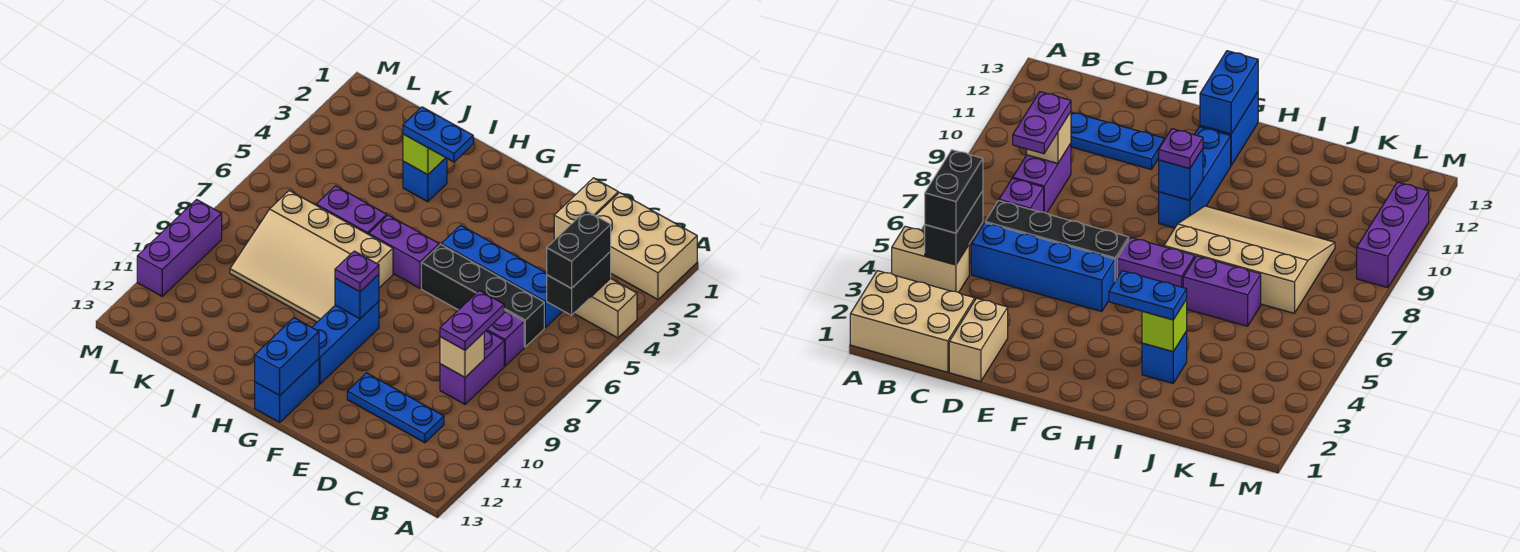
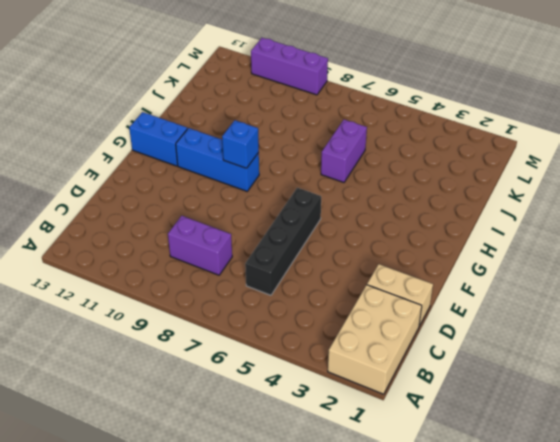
none -> tan 1x2 brick [574,278,637,338]
none -> blue 1x4 brick [442,225,563,328]
none -> purple 1x1 brick [486,310,524,366]

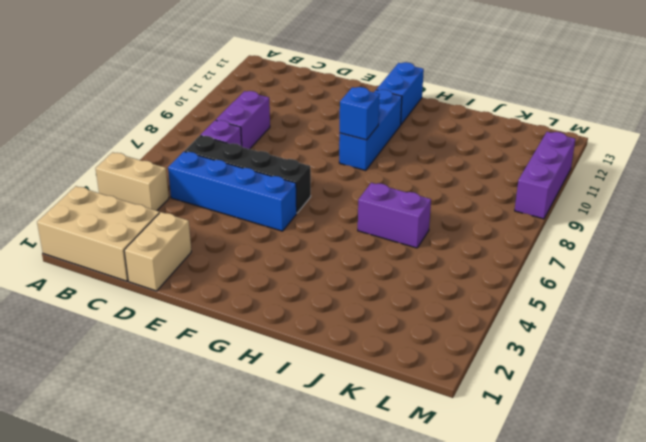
none -> blue 1x3 plate [347,373,444,443]
none -> purple 1x2 brick [369,215,439,288]
none -> tan 3x4 slope [230,190,393,322]

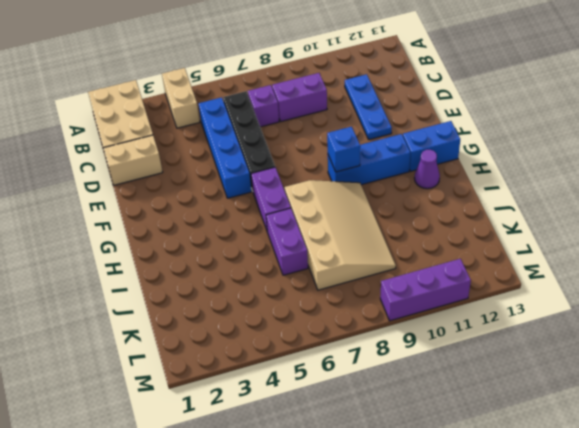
purple 1x1 cone [414,150,440,189] -> none
none -> blue 1x1 brick [403,158,447,202]
none -> black 1x2 brick [547,252,611,315]
none -> tan 1x1 brick [440,333,484,377]

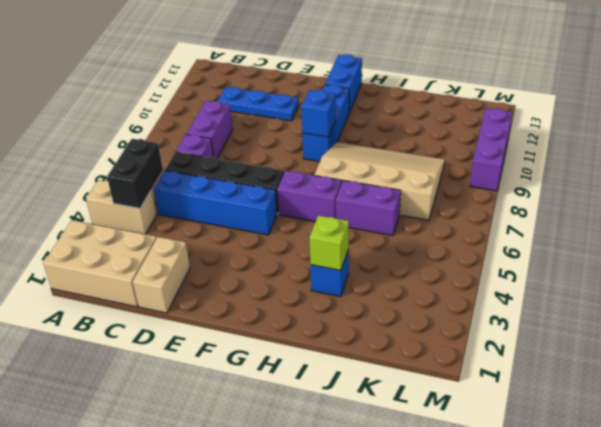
none -> tan 1x1 brick [440,333,484,377]
none -> blue 1x2 brick [255,318,319,396]
none -> black 1x2 brick [546,210,611,288]

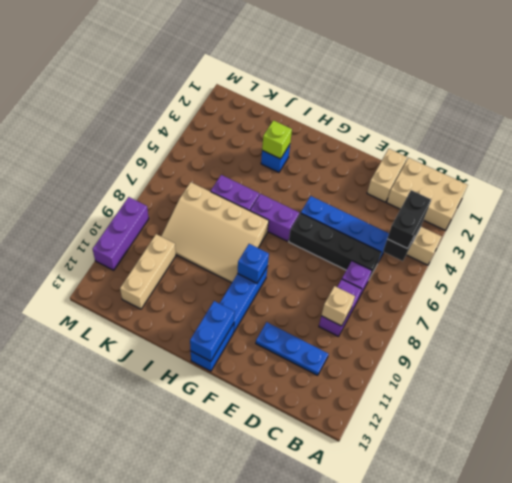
tan 1x3 brick [120,234,176,309] -> none
none -> purple 1x2 plate [440,290,504,350]
none -> purple 1x1 plate [335,251,379,292]
none -> blue 1x2 plate [403,107,473,162]

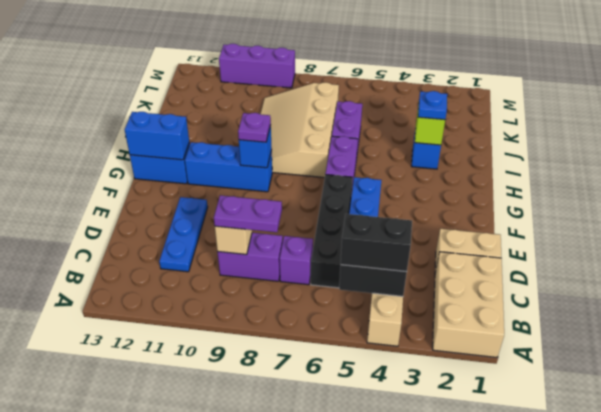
blue 1x1 plate [418,91,447,120] -> blue 1x2 plate [403,107,473,162]

